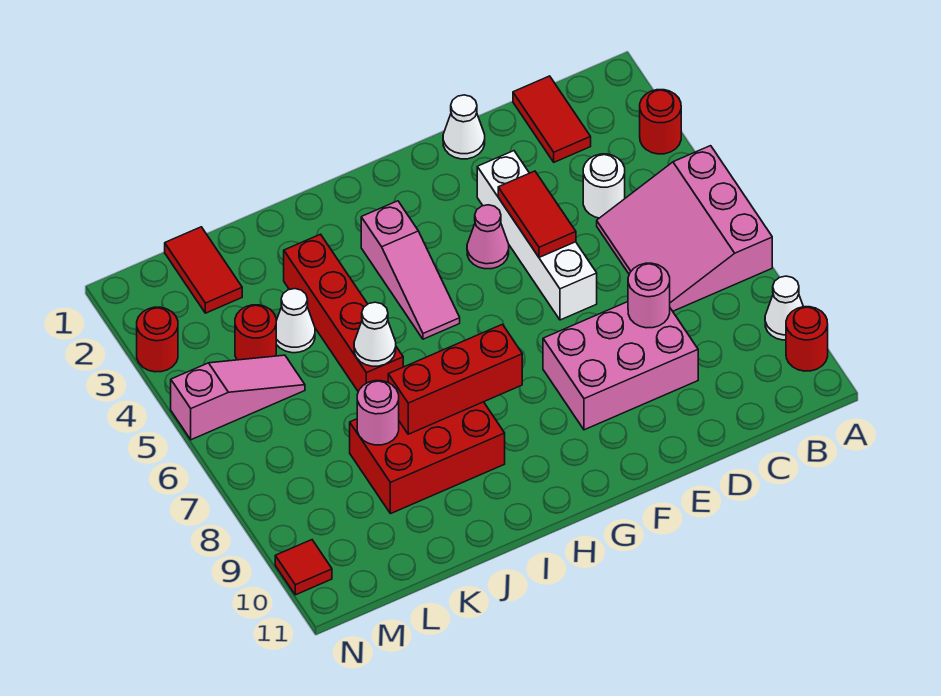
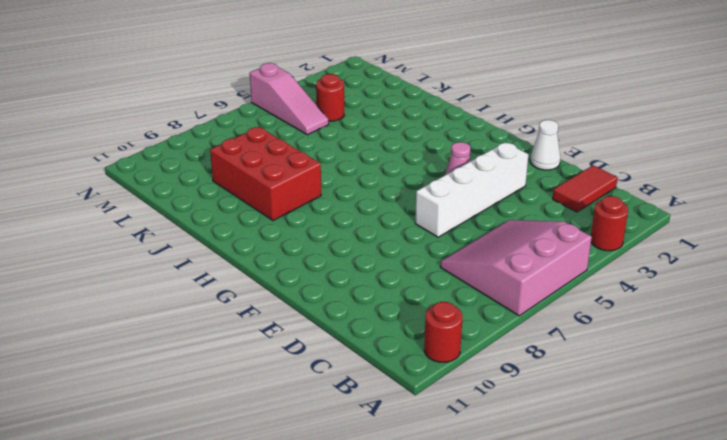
none -> white 1x1 cone [765,276,803,340]
none -> white 1x1 round brick [583,154,625,218]
none -> pink 2x3 brick [543,302,698,430]

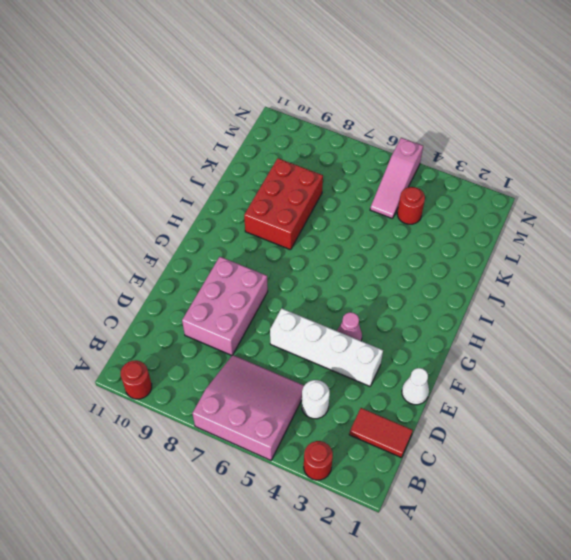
none -> white 1x1 cone [765,276,803,340]
none -> pink 1x3 slope [361,201,460,339]
none -> red 1x4 brick [284,234,403,392]

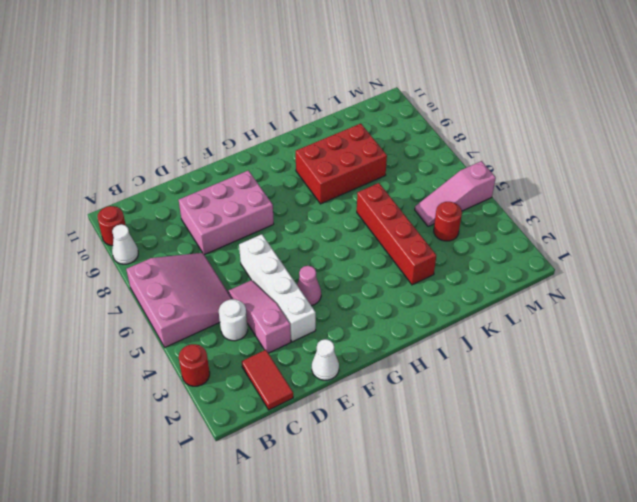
pink 1x3 slope [229,280,291,353] -> pink 1x3 slope moved to [361,201,460,339]
none -> white 1x1 cone [276,289,315,353]
none -> red 1x2 tile [165,227,242,313]
none -> red 1x1 round brick [137,307,178,372]

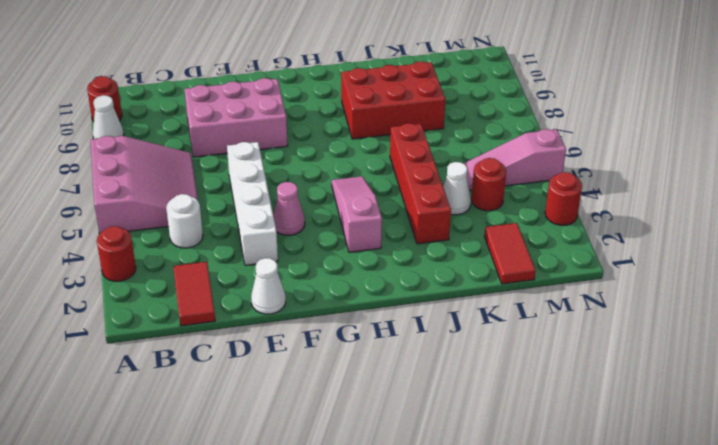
none -> red 1x1 tile [275,540,332,595]
none -> pink 1x1 round brick [628,263,670,328]
none -> red 1x2 tile [498,171,576,257]

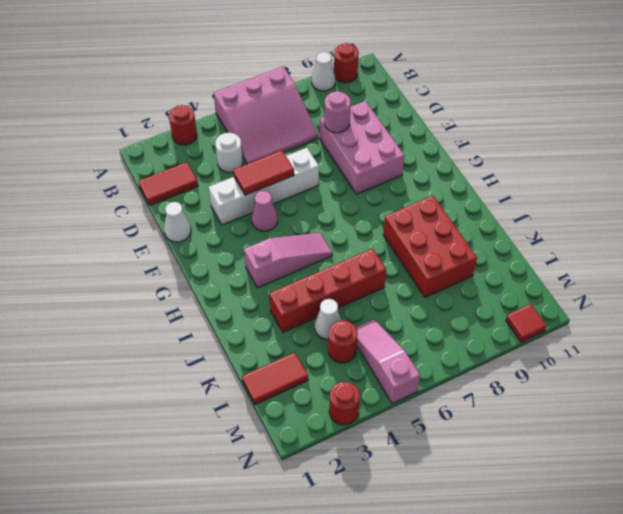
none -> red 1x3 brick [388,324,522,434]
none -> white 1x1 cone [354,302,396,366]
none -> pink 1x1 round brick [357,381,399,445]

